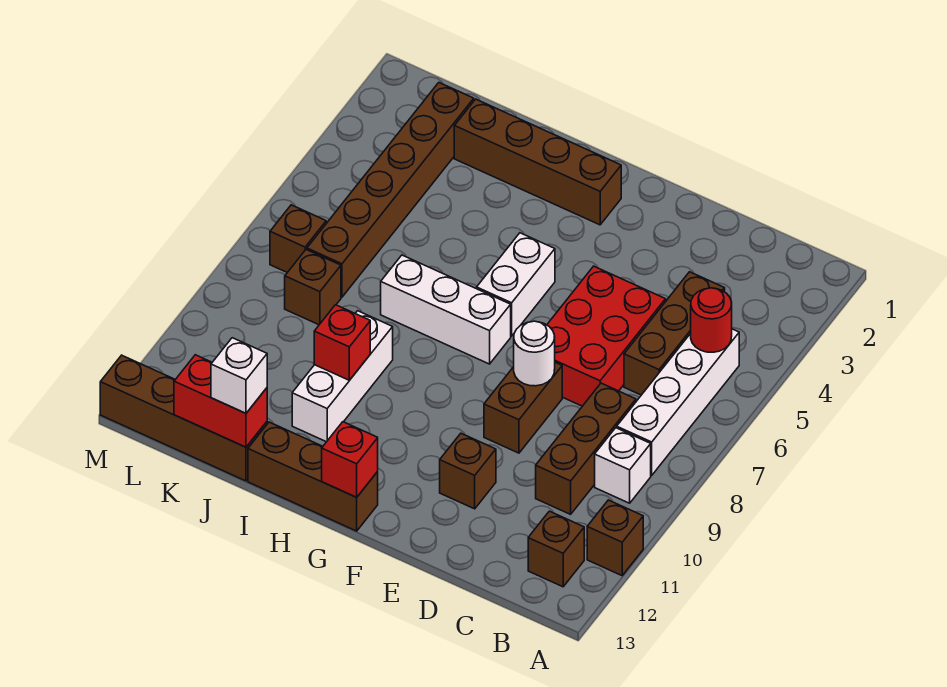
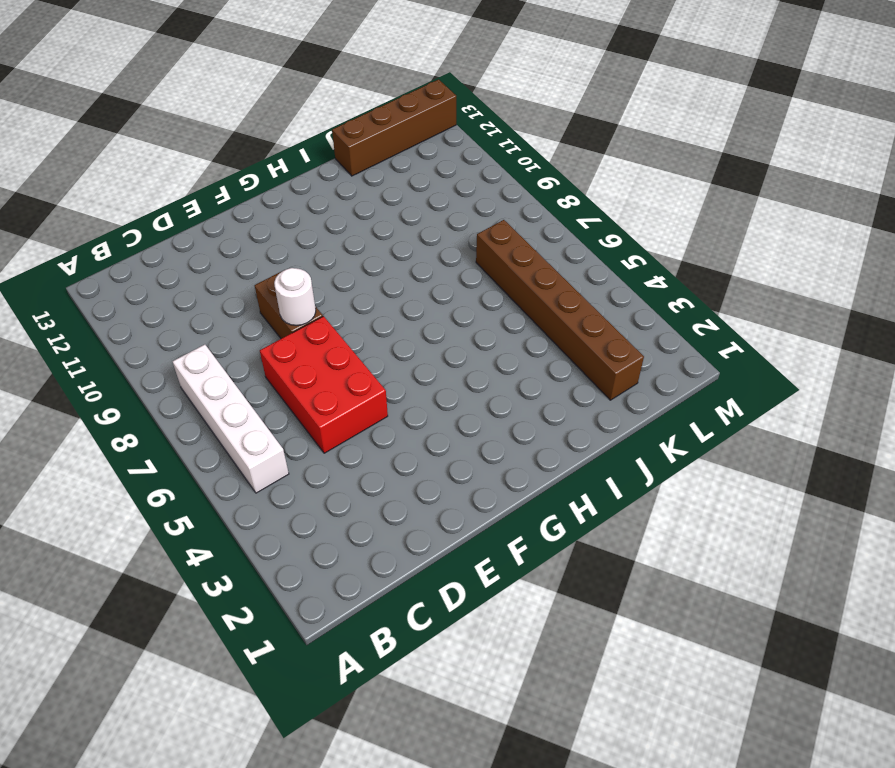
none -> brown 1x1 brick [587,500,643,576]
none -> white 1x1 brick [595,428,651,503]
none -> brown 1x1 brick [528,511,584,587]

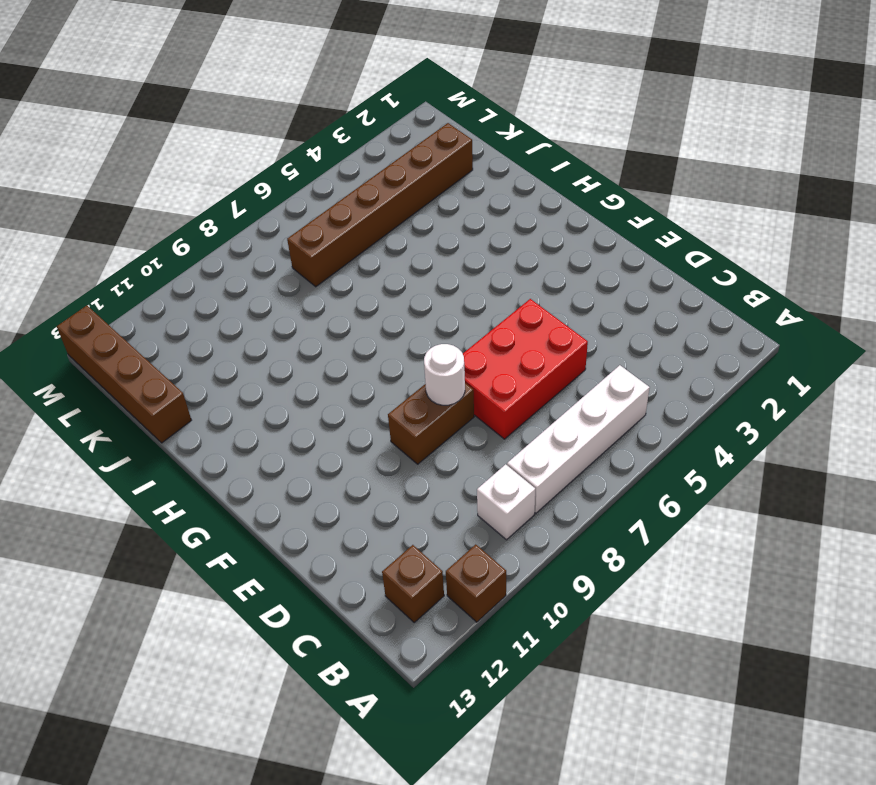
none -> brown 1x3 brick [624,272,725,395]
none -> brown 1x3 brick [536,383,636,514]
none -> brown 1x1 brick [440,433,496,509]

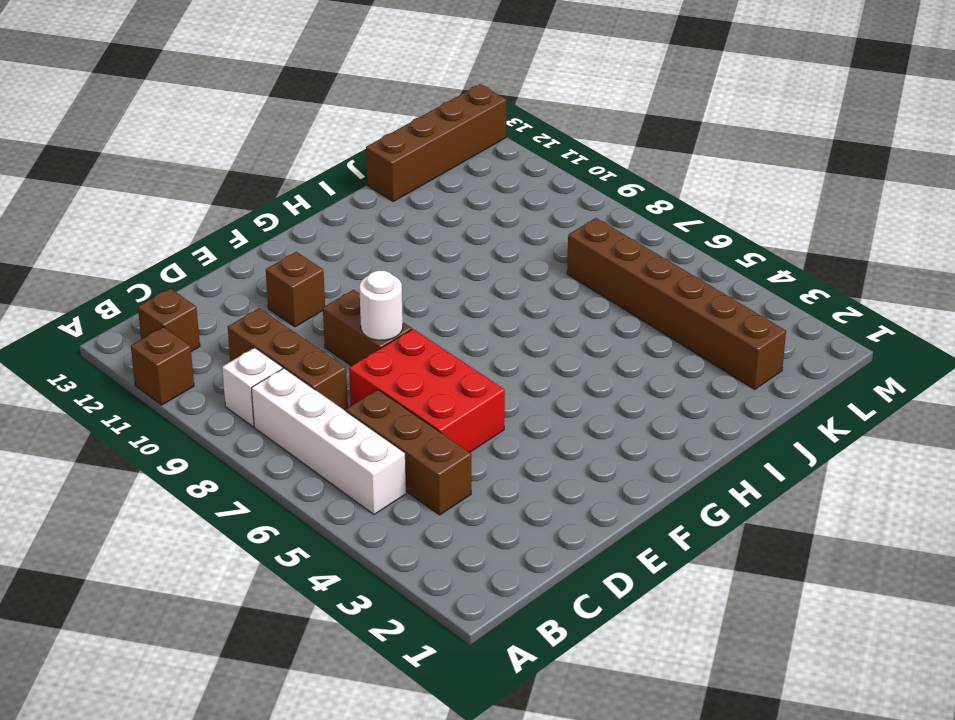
none -> brown 1x4 brick [454,99,621,225]
none -> white 1x2 brick [477,233,555,336]
none -> white 1x3 brick [381,255,511,364]

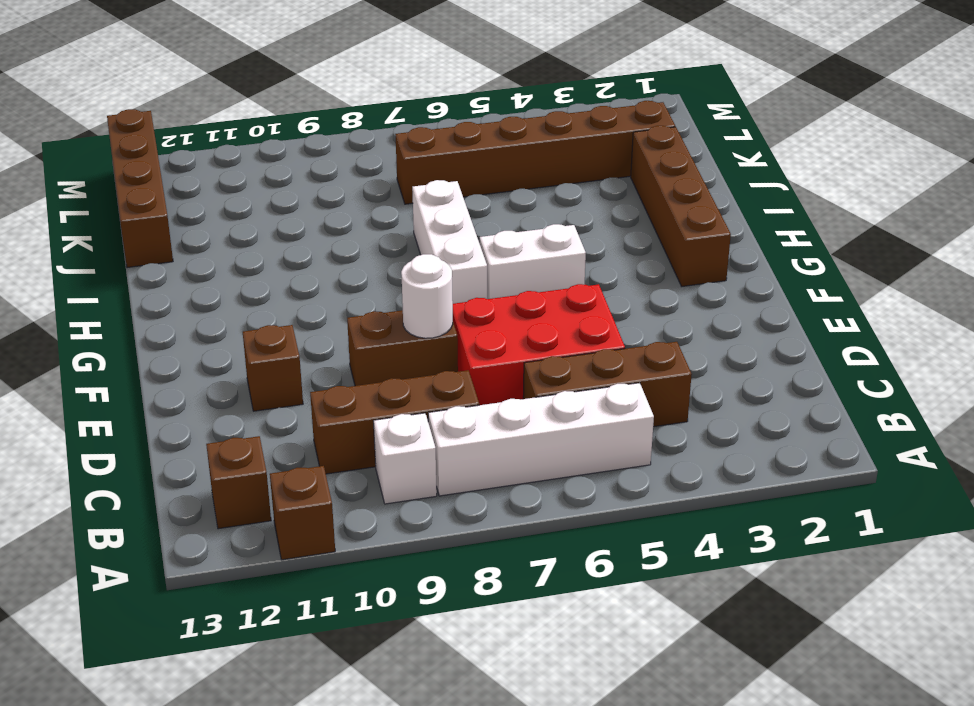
none -> brown 1x3 brick [248,422,378,531]
none -> white 1x3 brick [292,311,393,442]
none -> brown 1x1 brick [285,250,341,325]

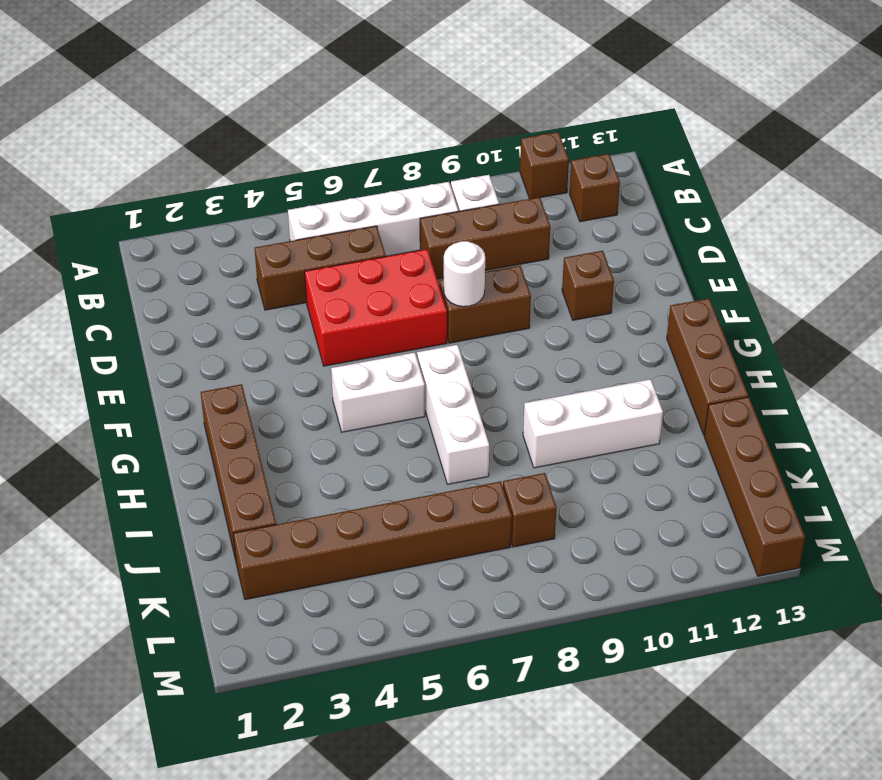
none -> brown 1x1 brick [270,205,326,272]
none -> red 1x1 round brick [691,288,732,352]
none -> red 1x1 brick [322,422,378,497]

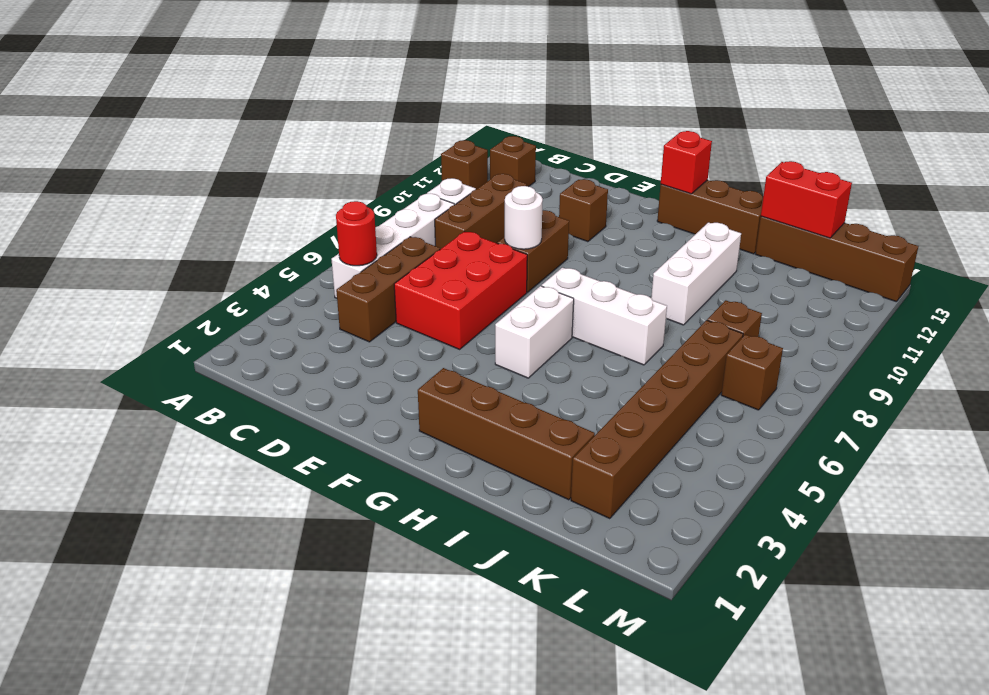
none -> red 1x1 brick [314,305,370,380]
none -> white 1x1 brick [211,338,267,413]

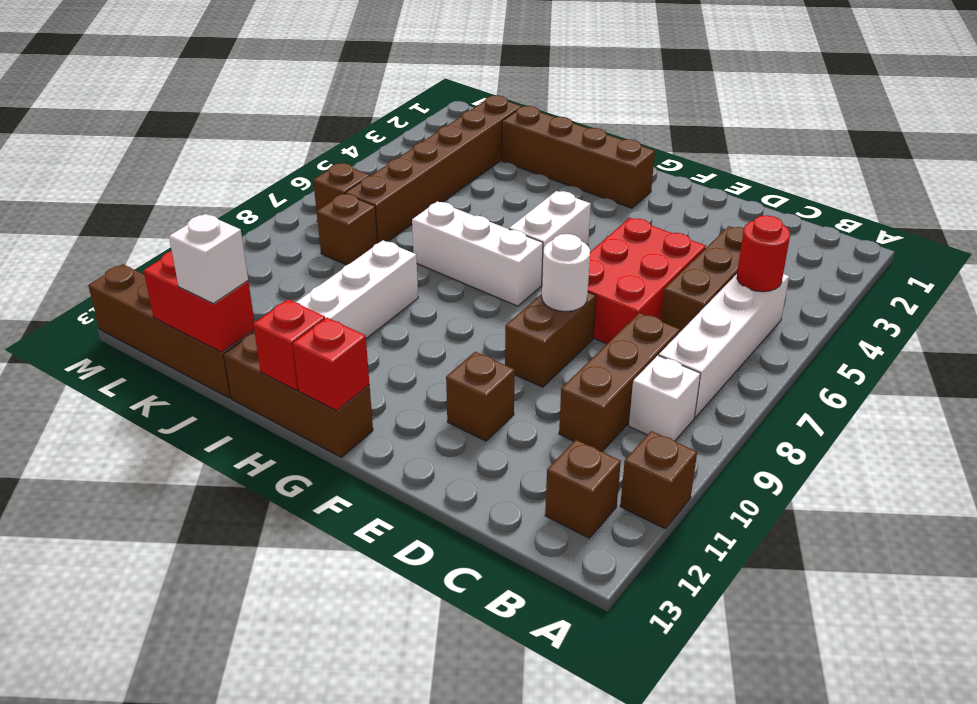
red 1x1 brick [253,299,325,391] -> red 1x1 brick moved to [314,305,370,380]

